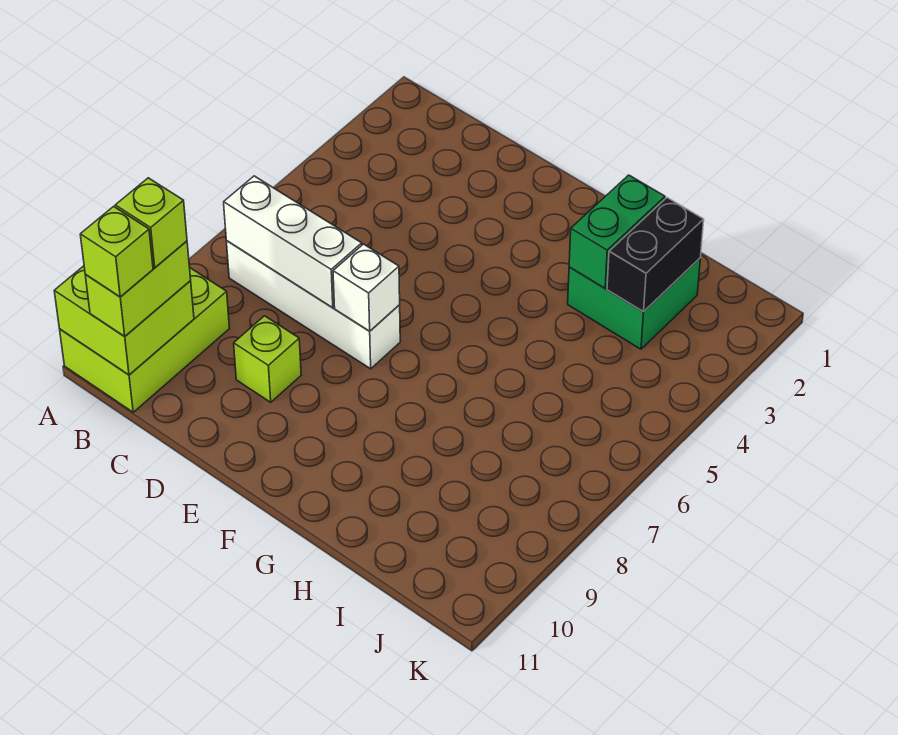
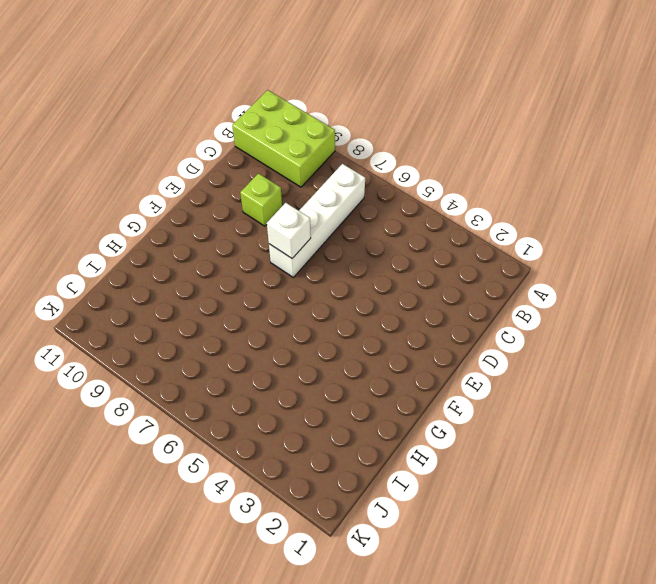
none -> green 2x2 brick [568,258,700,349]
none -> lime 2x2 brick [54,266,194,375]
none -> white 1x3 brick [224,176,362,308]

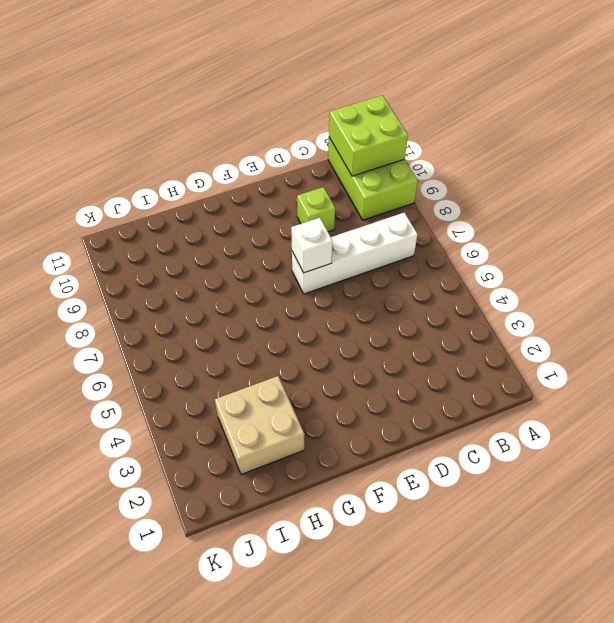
tan 2x2 brick [215,376,304,475] -> green 2x2 brick [568,258,700,349]
none -> white 1x3 brick [224,176,362,308]
none -> green 1x2 brick [569,175,665,288]
none -> black 1x2 brick [607,198,704,312]

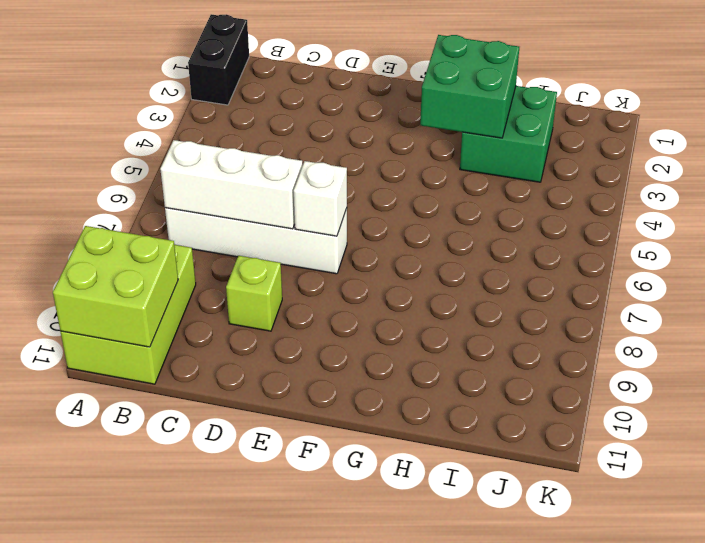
black 1x2 brick [188,14,249,105] -> black 1x2 brick moved to [607,198,704,312]
green 2x2 brick [420,35,519,138] -> green 1x2 brick [569,175,665,288]
none -> lime 1x2 brick [85,241,191,336]
none -> lime 1x1 brick [115,178,187,268]
none -> lime 1x1 brick [80,206,153,297]

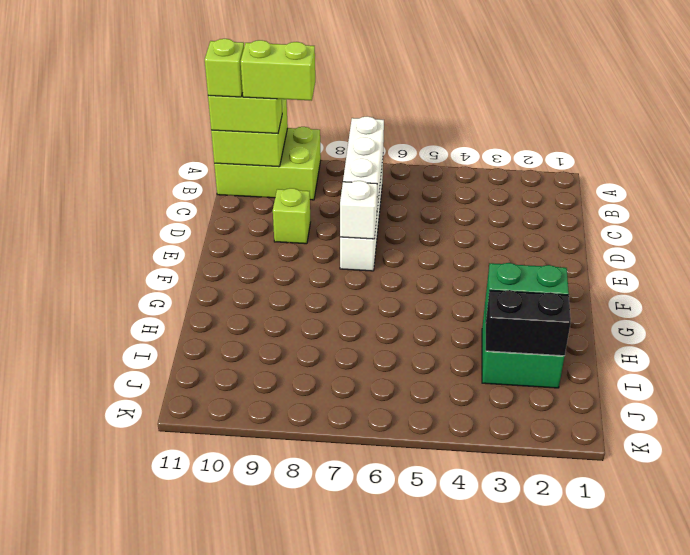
lime 1x2 brick [241,40,315,101] -> lime 1x1 brick [115,178,187,268]

